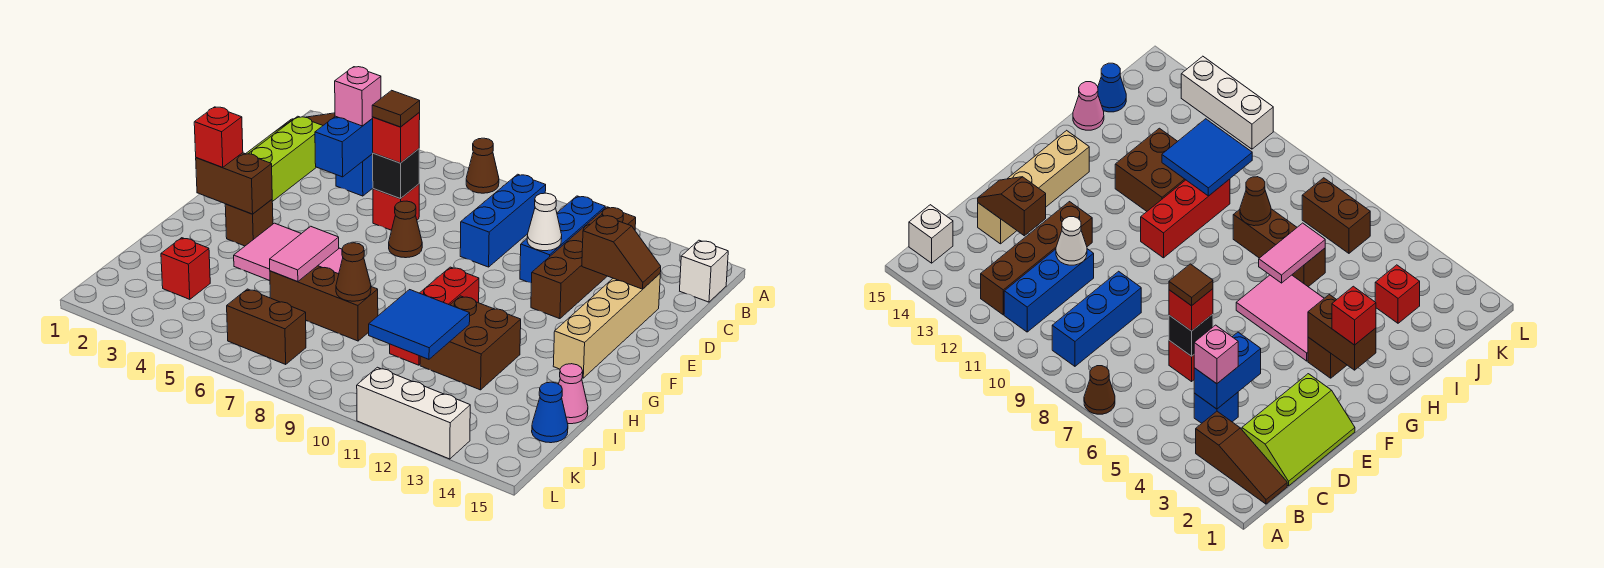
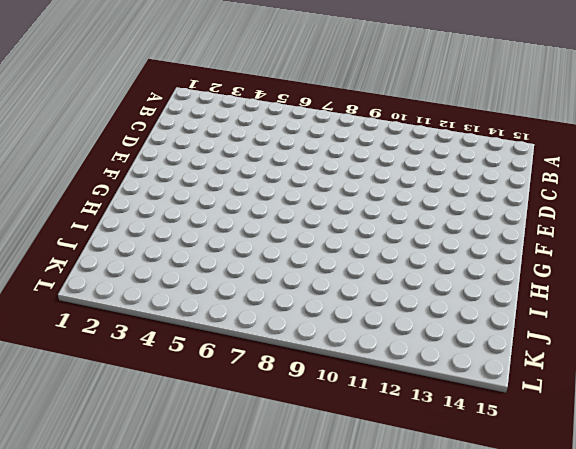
none -> brown 1x1 cone [466,138,499,193]
none -> brown 1x3 slope [1196,411,1287,504]
none -> blue 1x3 brick [460,174,546,267]
none -> blue 1x3 brick [520,196,605,283]

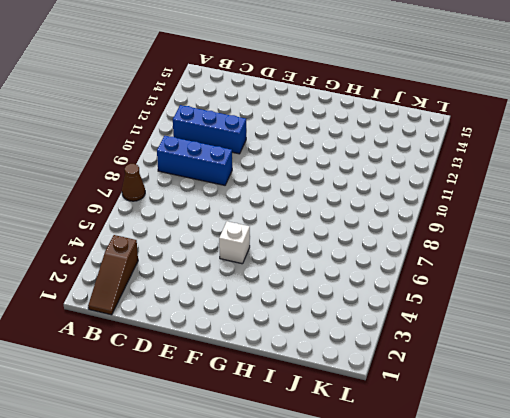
white 1x1 brick [219,221,250,264] -> white 1x1 brick moved to [680,240,728,302]
none -> brown 1x4 brick [531,207,636,319]
none -> lime 2x3 slope [246,116,323,202]
none -> blue 1x1 brick [336,154,373,196]
none -> red 1x1 brick [373,184,419,230]

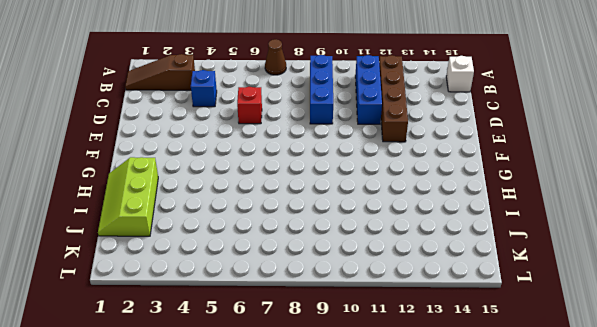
lime 2x3 slope [98,157,158,236] -> lime 2x3 slope moved to [246,116,323,202]
none -> tan 1x4 brick [553,274,660,378]
none -> brown 1x1 cone [389,201,422,258]
none -> brown 1x1 brick [225,200,273,246]
none -> pink 2x3 tile [234,223,343,281]

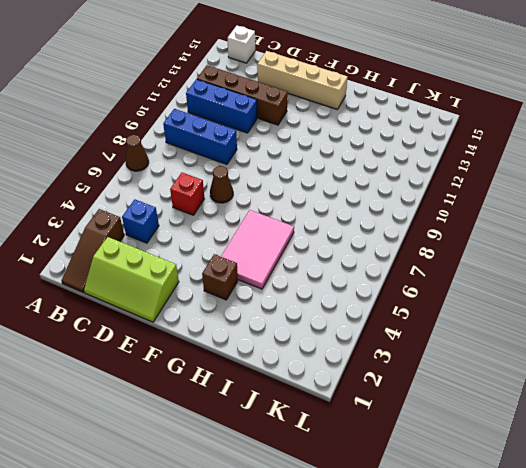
none -> red 1x3 brick [390,267,479,365]
none -> brown 2x2 brick [420,296,521,390]
none -> brown 1x3 brick [270,266,378,341]
none -> pink 1x1 cone [559,364,588,424]

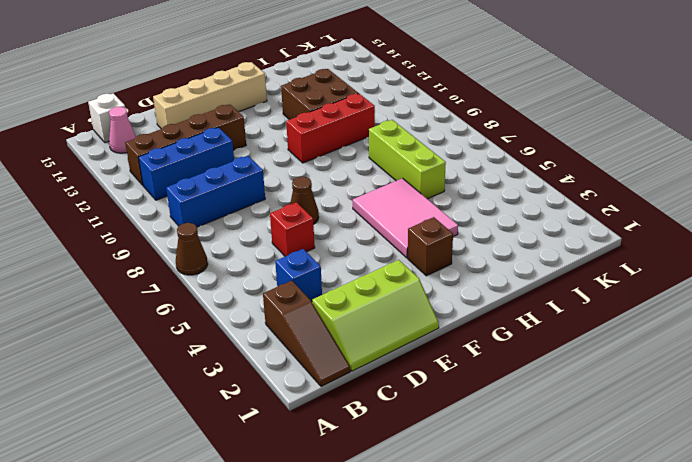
pink 1x1 cone [109,107,136,153] -> pink 1x1 cone moved to [559,364,588,424]
lime 1x3 brick [369,120,446,199] -> brown 1x3 brick [270,266,378,341]
none -> red 1x1 brick [161,238,210,299]
none -> blue 1x1 cone [532,382,568,443]
none -> brown 1x2 brick [227,289,306,364]
none -> white 1x3 brick [357,367,470,459]

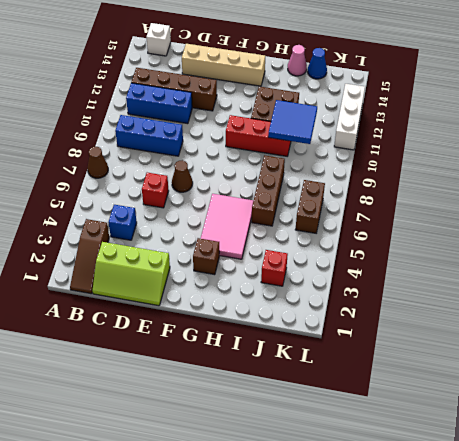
none -> blue 1x2 brick [315,116,373,177]
none -> black 1x1 brick [373,149,419,199]
none -> white 1x1 cone [527,193,562,251]
none -> brown 1x2 slope [582,215,661,289]

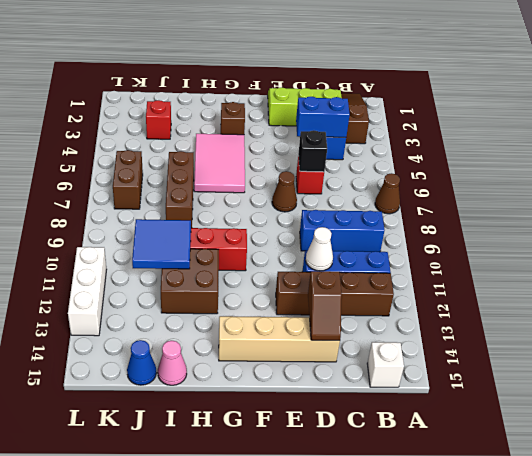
none -> brown 1x2 brick [196,153,272,214]
none -> pink 1x2 tile [270,226,339,282]
none -> brown 1x1 cone [336,243,371,301]
none -> pink 1x1 brick [335,67,381,126]

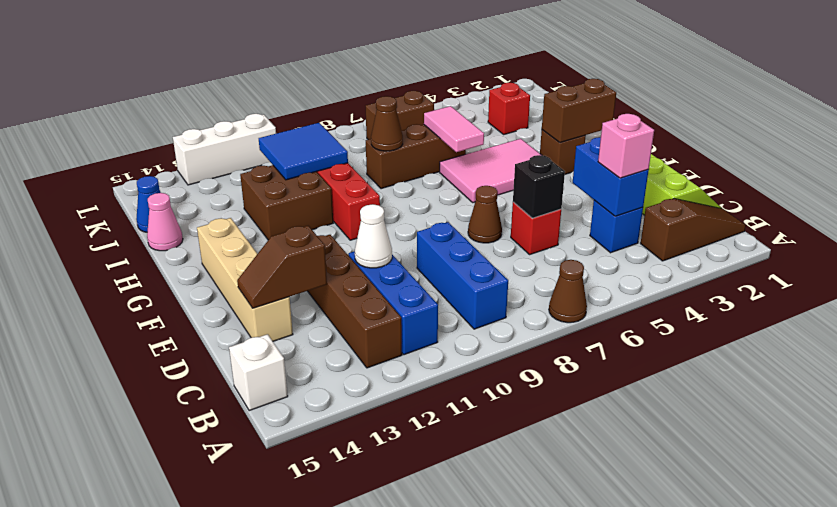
none -> red 1x1 brick [372,113,420,163]
none -> red 1x1 brick [194,107,243,167]
none -> brown 1x1 tile [372,90,420,127]

